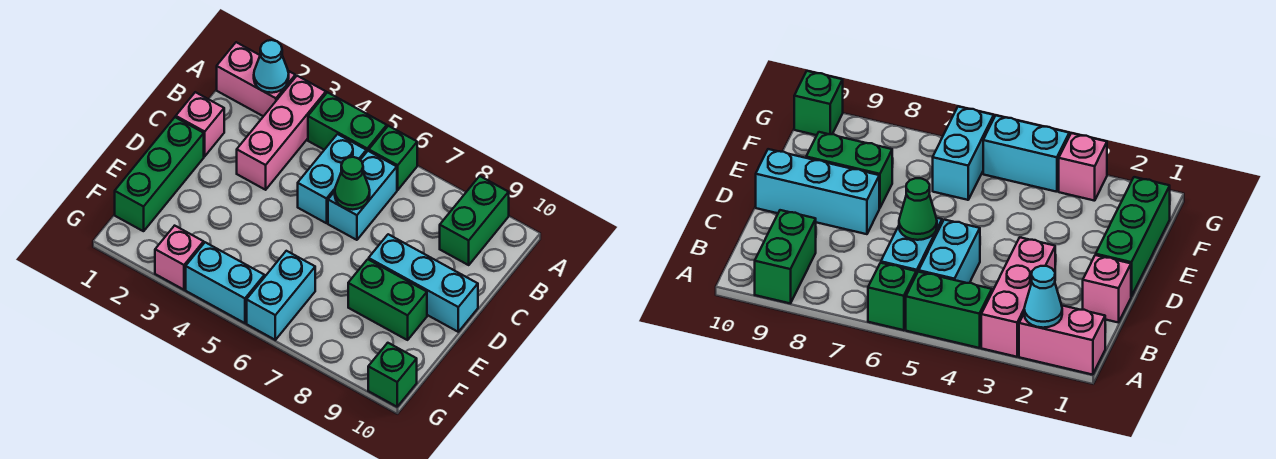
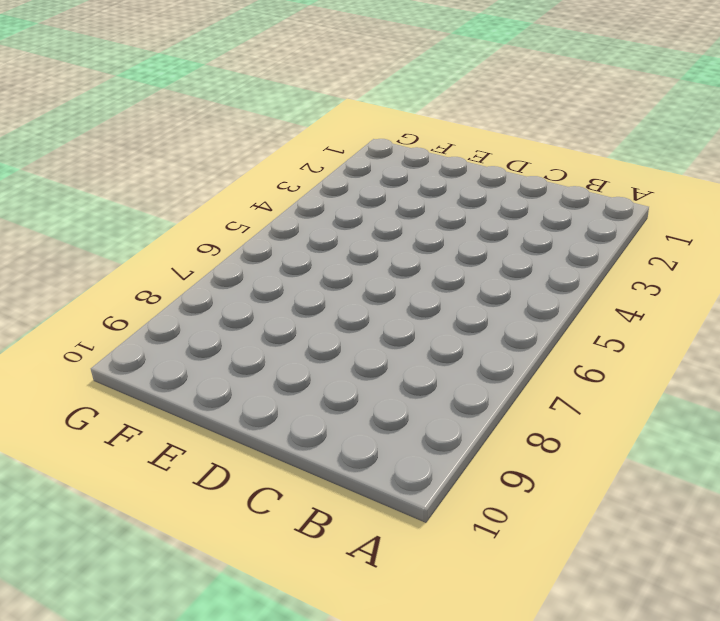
none -> pink 1x2 brick [217,42,295,116]
none -> pink 1x3 brick [237,76,326,190]
none -> green 1x2 brick [308,92,387,152]

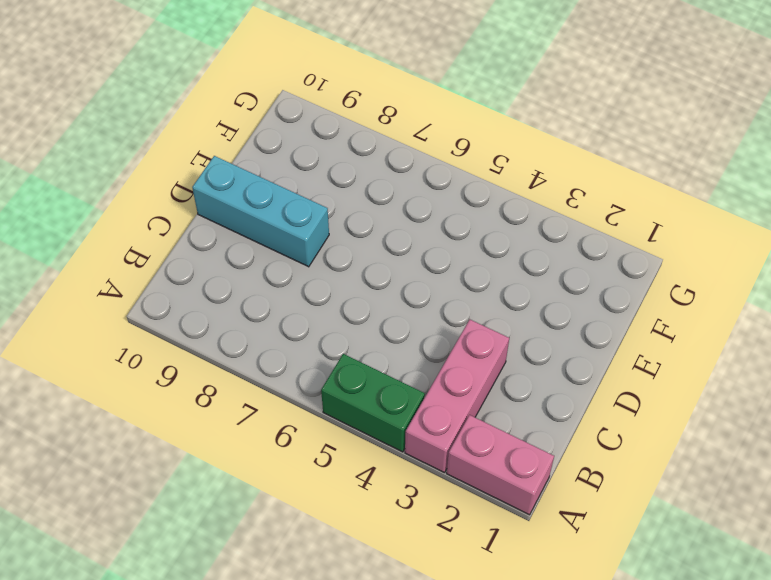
none -> green 1x1 brick [369,126,417,190]
none -> green 1x2 brick [440,176,509,265]
none -> cyan 1x2 brick [298,134,366,223]

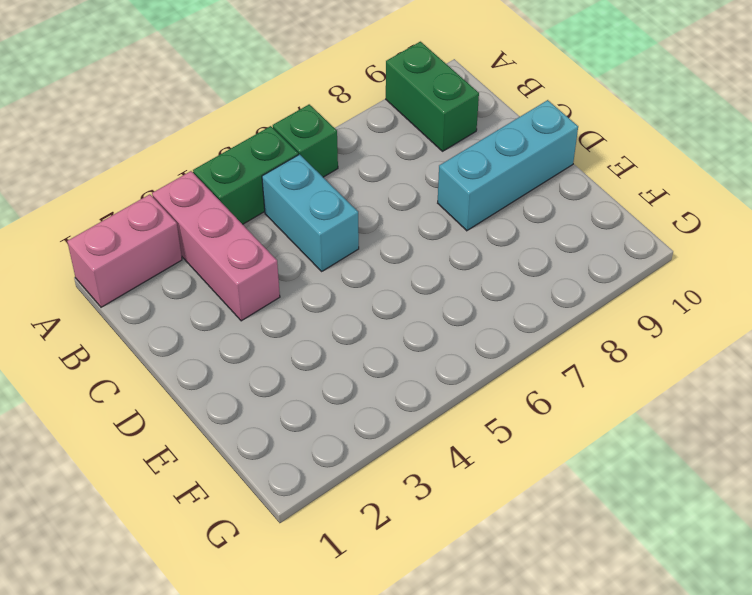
none -> cyan 1x2 brick [328,151,397,240]
none -> pink 1x1 brick [176,92,224,156]
none -> green 1x3 brick [115,117,204,231]

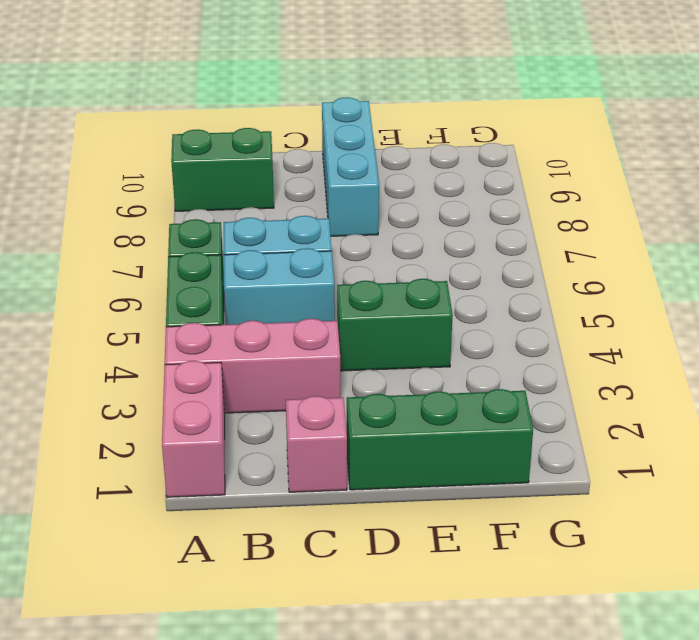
green 1x2 brick [337,279,453,371] -> green 1x2 brick turned to [348,259,427,340]
none -> cyan 1x2 brick [247,251,315,340]
none -> pink 1x1 brick [155,226,204,290]
none -> cyan 1x2 brick [186,242,264,323]

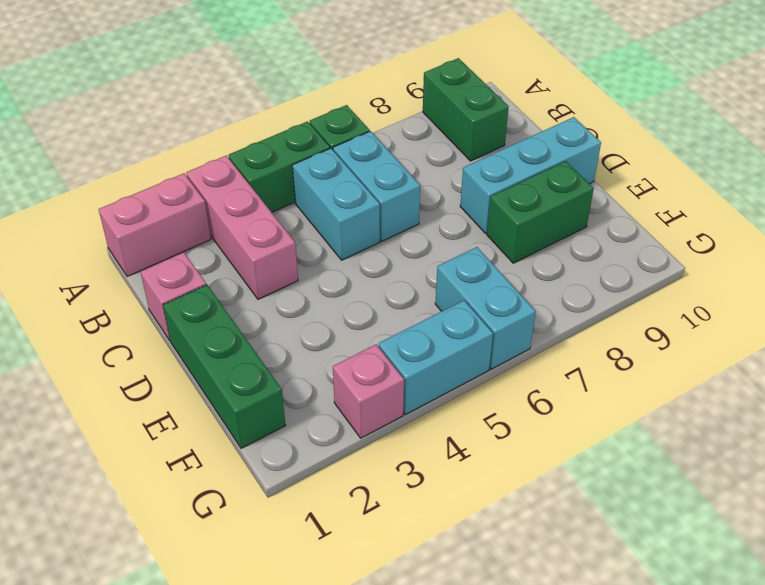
none -> green 1x1 brick [368,343,417,407]
none -> cyan 1x1 cone [254,40,289,93]
none -> green 1x1 cone [335,157,370,210]

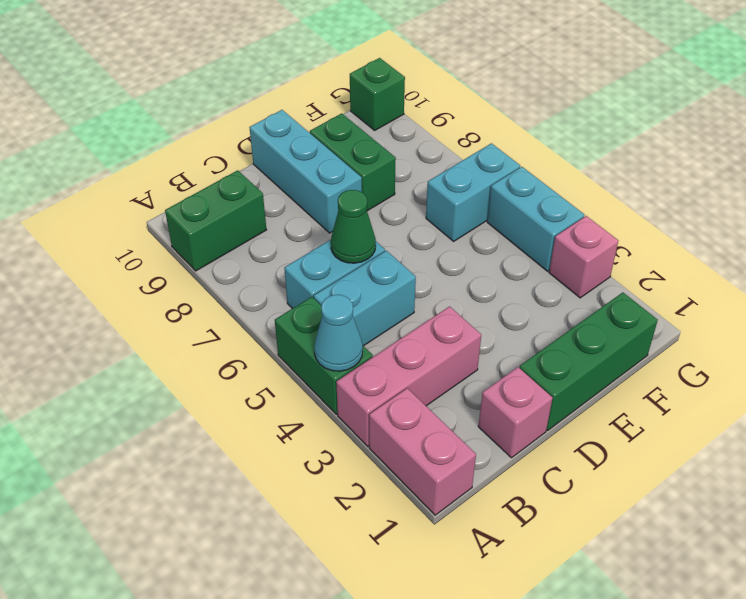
cyan 1x1 cone [314,295,363,371] -> cyan 1x1 cone moved to [254,40,289,93]
none -> green 1x1 brick [369,126,417,190]

